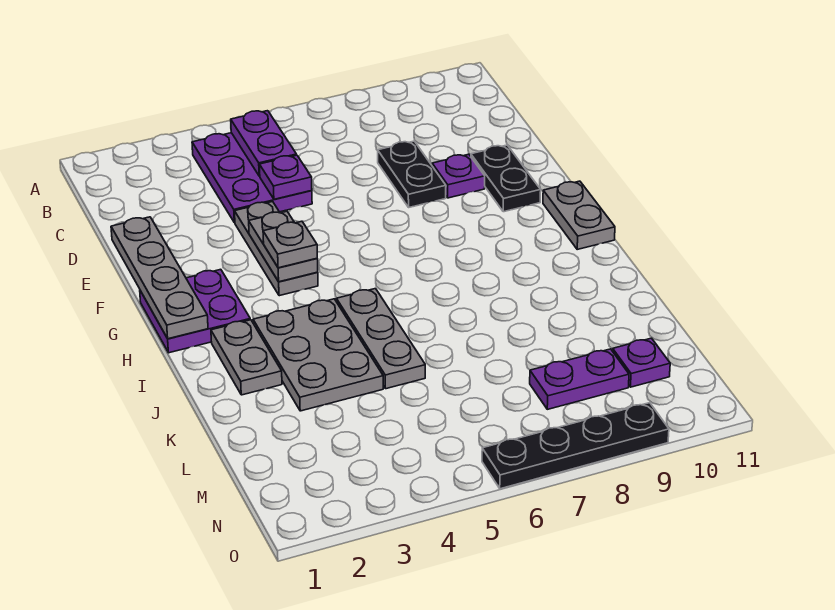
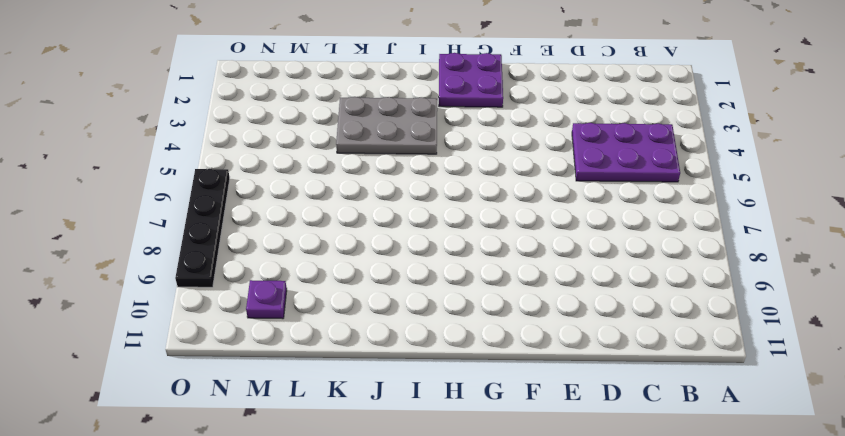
none -> black 1x2 plate [378,141,446,207]
none -> grey 1x3 plate [235,202,318,296]
none -> purple 1x1 plate [432,154,485,198]

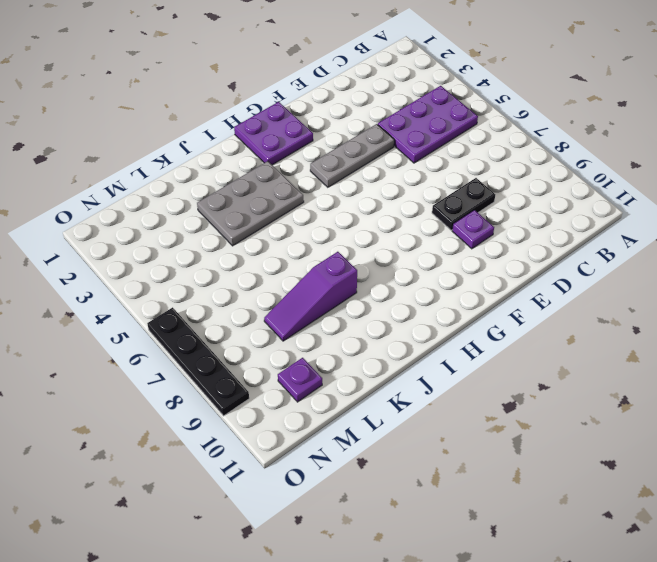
purple 1x3 slope [264,252,357,341] -> none
none -> black 1x2 plate [471,145,541,212]
none -> grey 1x2 plate [543,181,615,249]
none -> grey 1x2 plate [211,320,282,395]

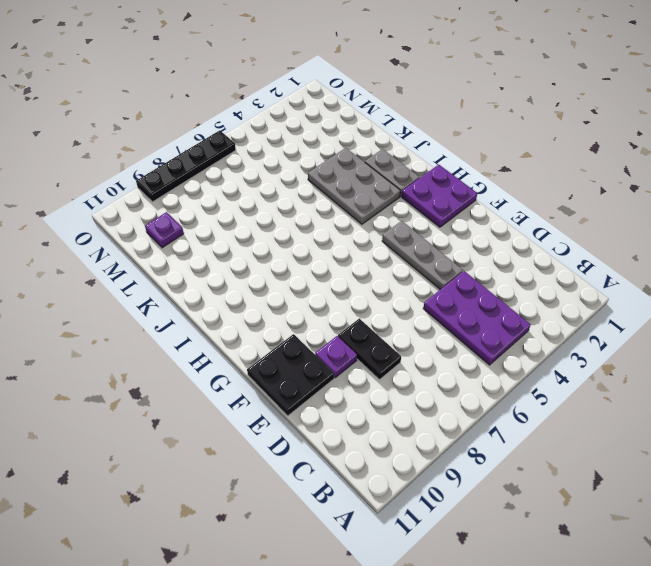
black 2x2 plate [247,334,334,416] -> black 1x2 plate [471,145,541,212]
none -> grey 1x2 plate [543,181,615,249]
none -> grey 1x3 plate [336,289,425,389]
none -> purple 1x2 plate [530,349,629,409]

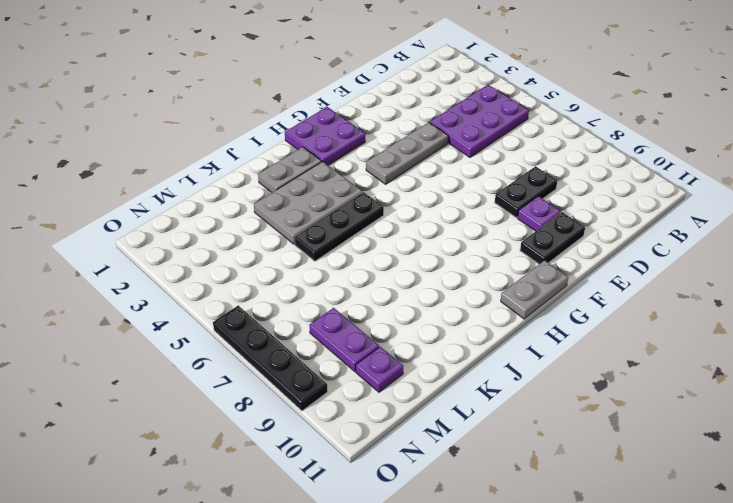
black 1x3 plate [294,192,384,261] -> grey 1x3 plate [336,289,425,389]
none -> purple 1x2 plate [231,111,297,176]
none -> purple 1x1 plate [259,155,312,199]
none -> grey 1x4 plate [111,217,208,339]

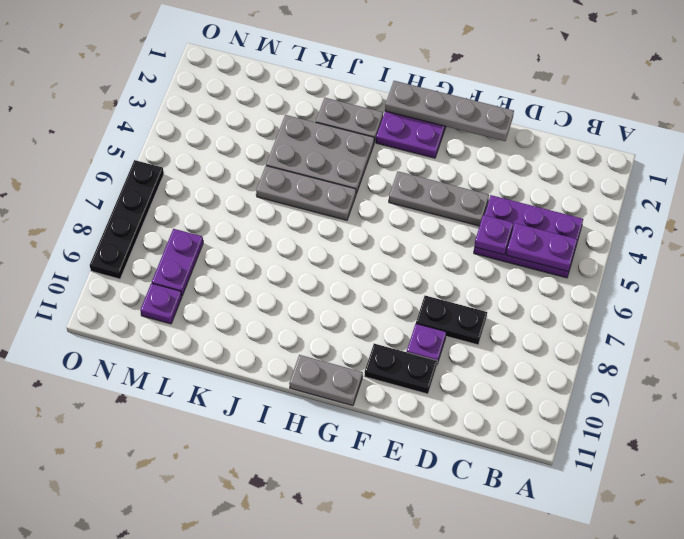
none -> grey 1x2 plate [249,211,318,282]
none -> grey 1x1 plate [263,221,317,268]

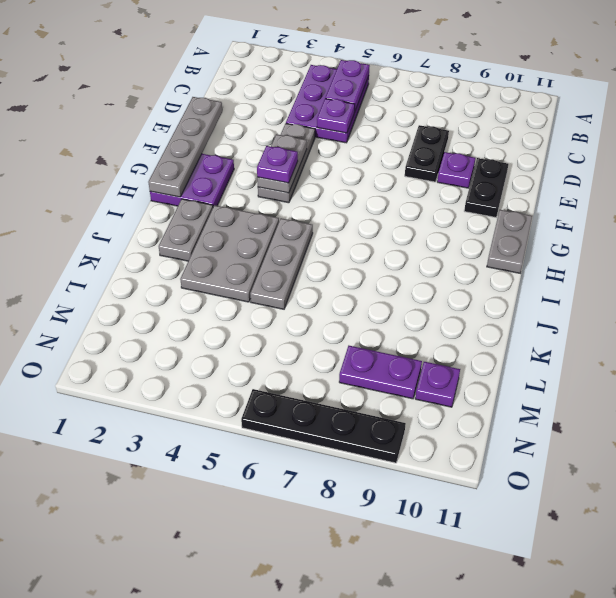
purple 1x1 plate [257,146,298,183] -> grey 1x1 plate [263,221,317,268]

